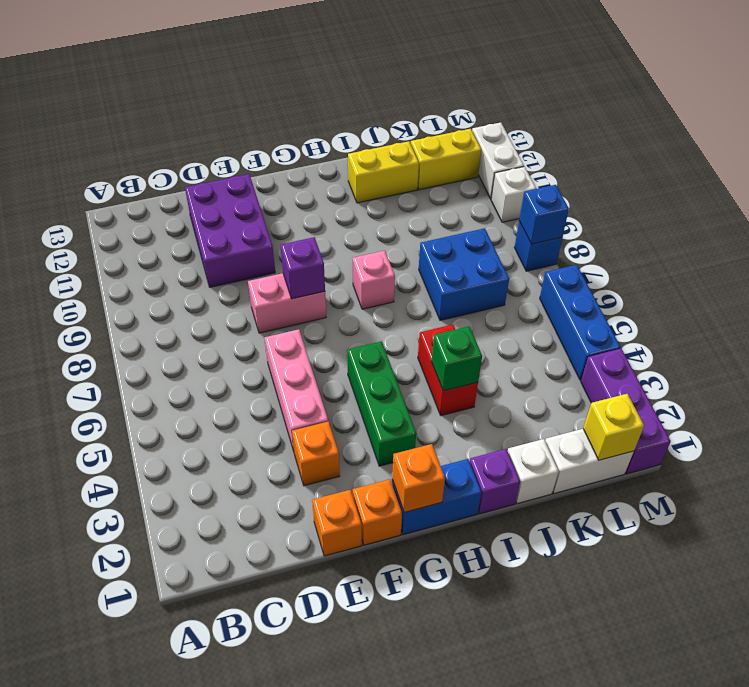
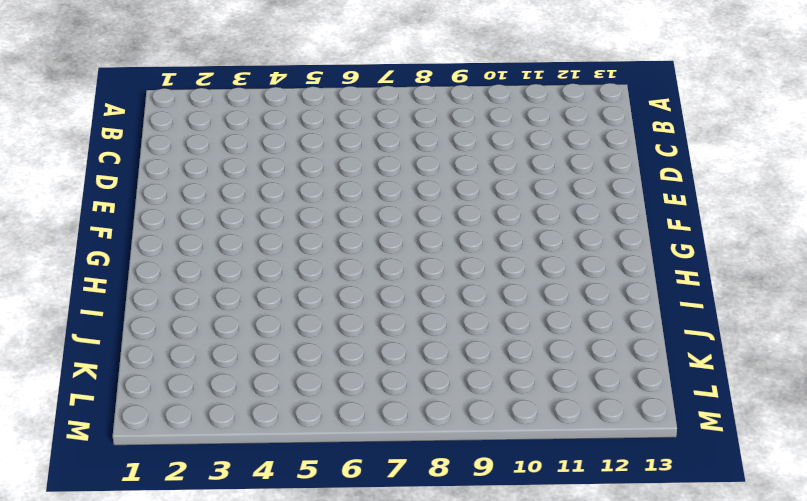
none -> purple 2x3 brick [185,174,275,287]
none -> orange 1x1 brick [312,490,362,556]
none -> orange 1x1 brick [292,421,340,486]

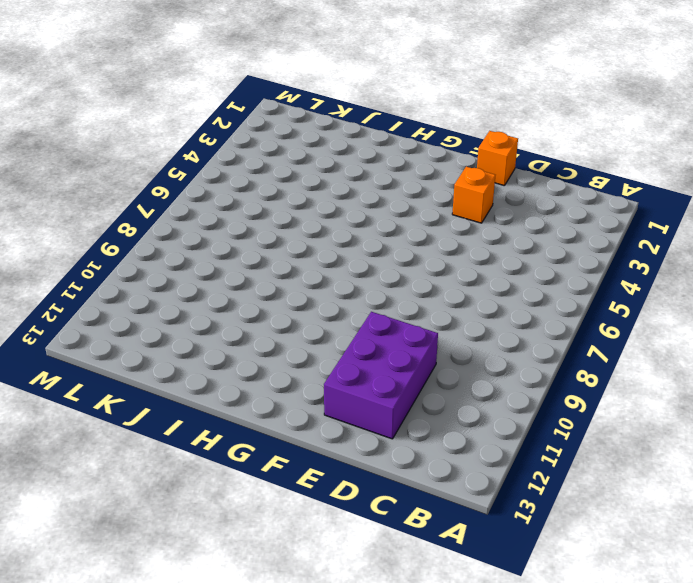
none -> pink 1x3 brick [265,329,328,451]
none -> pink 1x2 brick [248,273,326,333]
none -> orange 1x1 brick [353,479,402,545]

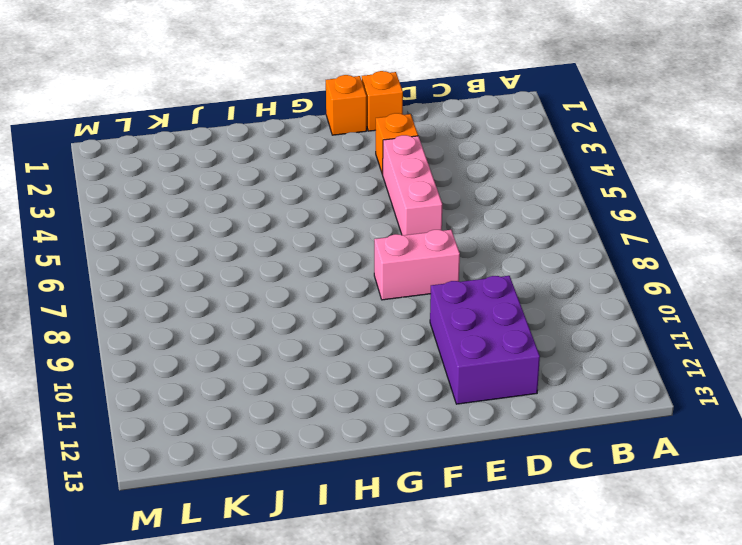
none -> blue 1x2 brick [392,459,481,535]
none -> green 1x3 brick [347,341,416,466]
none -> pink 1x1 brick [352,251,395,309]

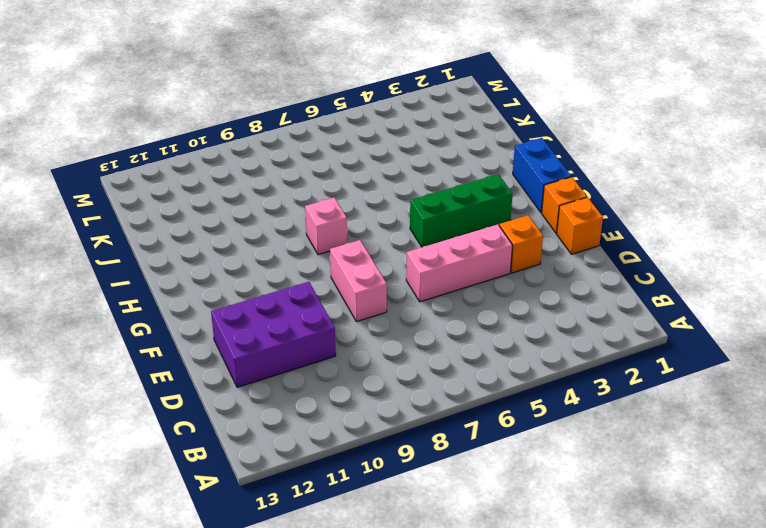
none -> purple 1x1 brick [470,449,520,514]
none -> red 1x2 brick [418,324,478,416]
none -> yellow 1x2 brick [348,141,419,203]

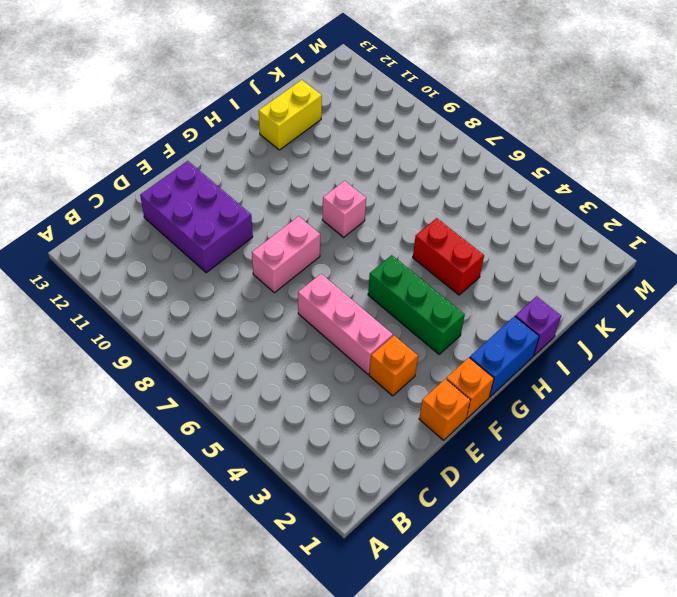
none -> white 1x1 brick [508,439,559,504]
none -> blue 2x2 brick [419,228,509,320]
none -> white 1x2 brick [545,429,634,494]

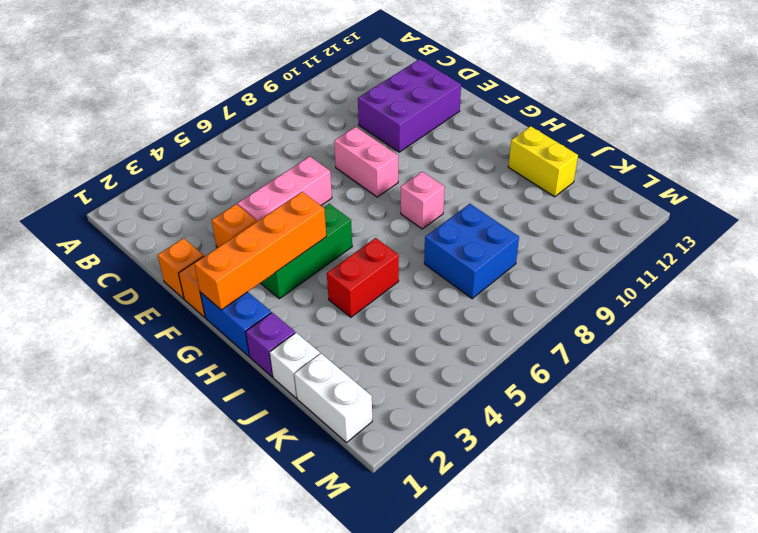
orange 1x4 brick [194,192,326,310] -> orange 1x1 brick [392,444,445,513]
none -> yellow 1x2 brick [411,129,481,190]
none -> purple 1x3 brick [581,349,671,474]
none -> blue 1x3 brick [540,265,621,380]

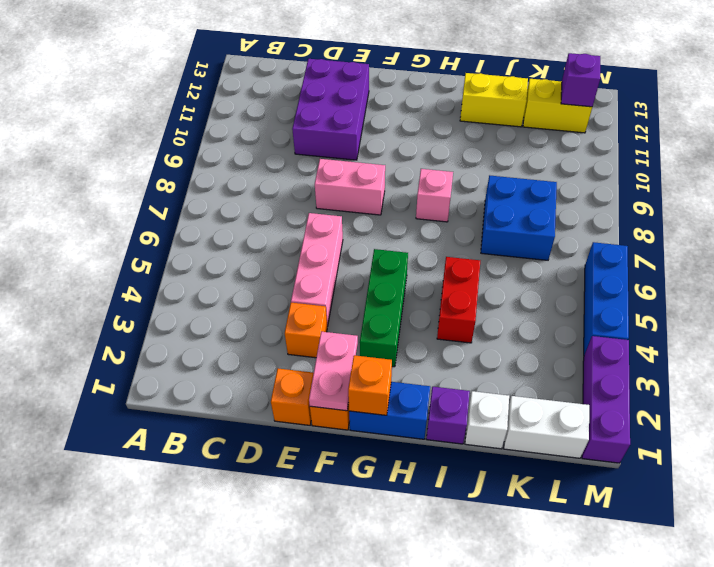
pink 1x2 plate [309,332,358,411] -> none
purple 1x1 brick [561,53,600,107] -> purple 1x1 brick moved to [280,237,325,299]
none -> blue 1x1 brick [515,221,562,271]
none -> white 1x1 brick [491,167,536,222]
none -> white 1x2 brick [472,123,524,199]

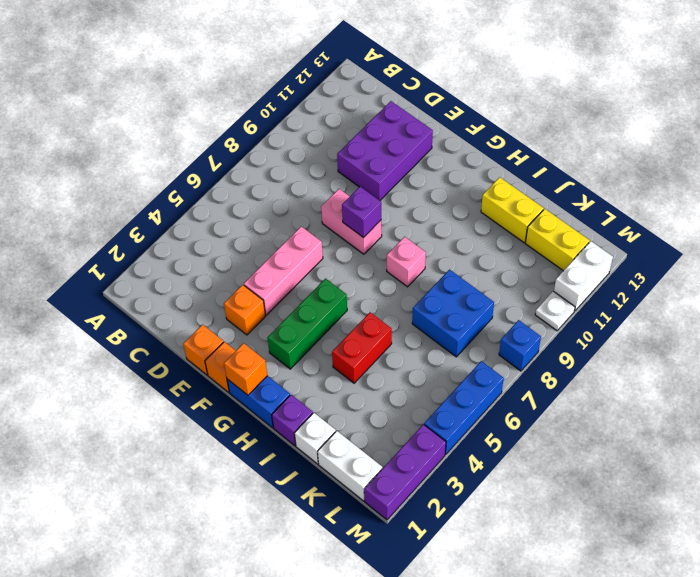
white 1x1 plate [535,291,575,331] -> white 1x1 brick [491,167,536,222]
none -> green 1x1 brick [431,326,482,391]
none -> yellow 1x1 brick [583,394,644,460]
none -> blue 1x1 brick [519,185,569,244]

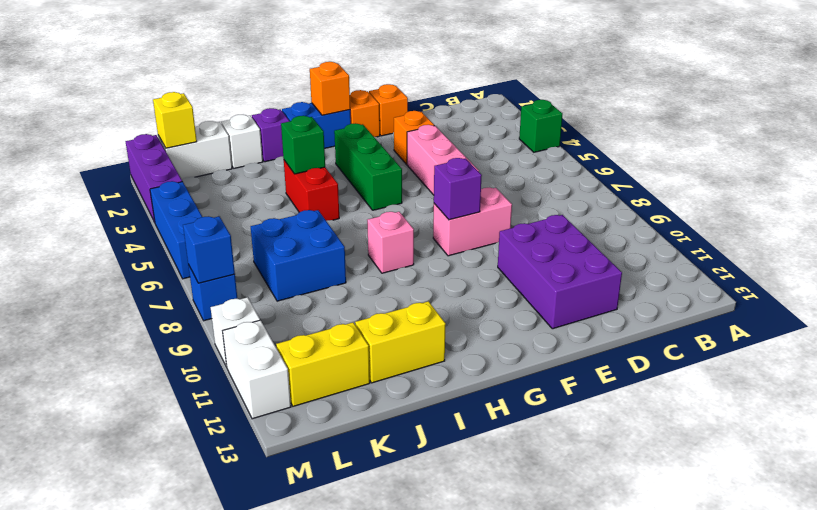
green 1x1 brick [519,100,562,152] -> none

